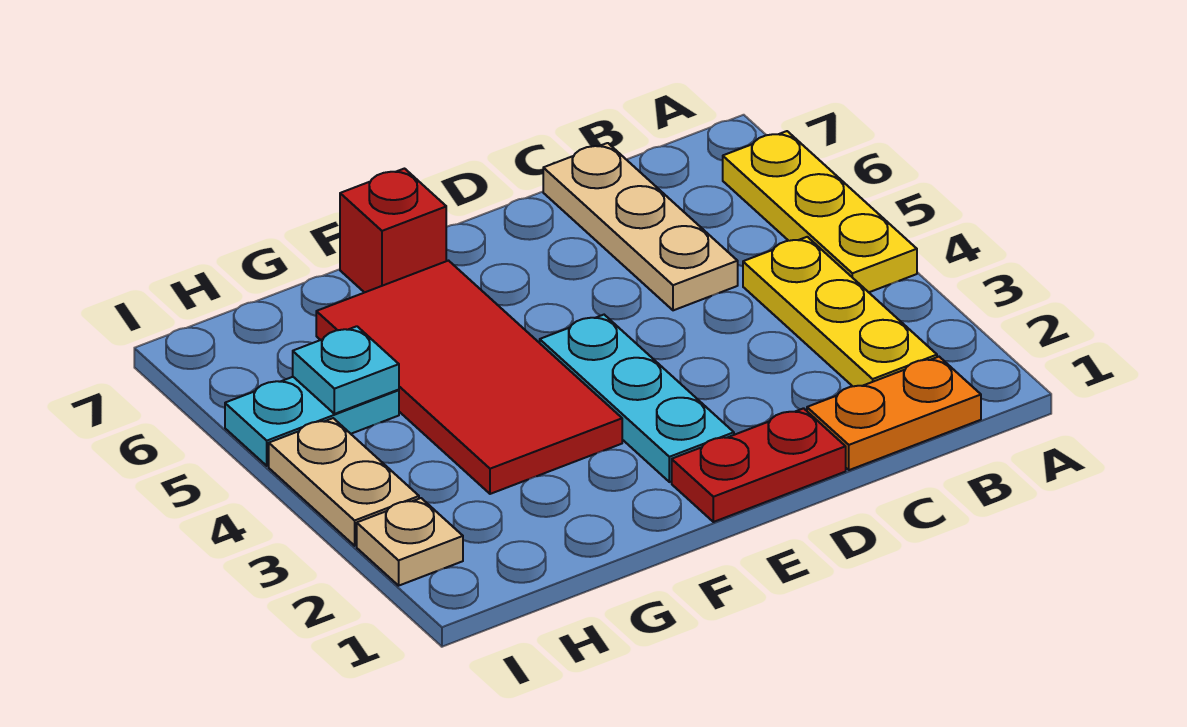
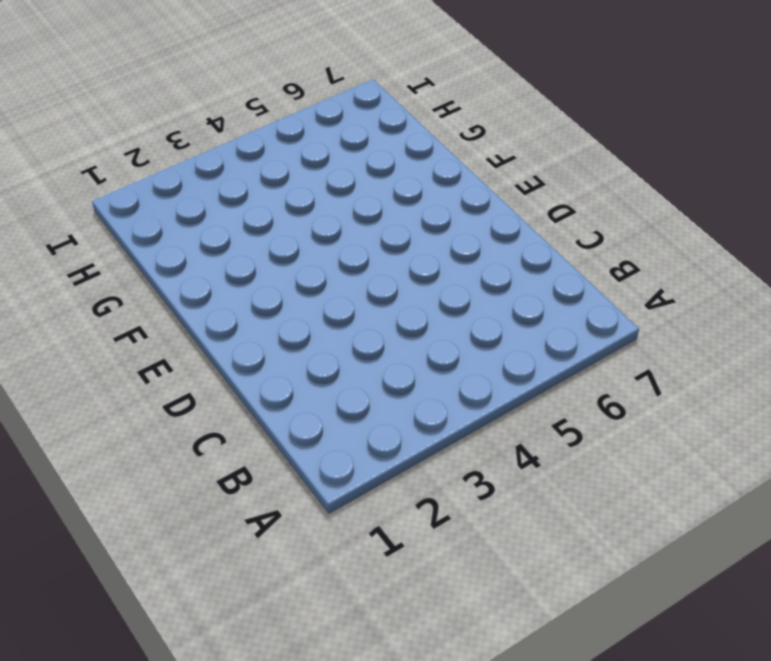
none -> yellow 1x3 plate [723,131,917,292]
none -> orange 1x2 plate [807,357,981,470]
none -> yellow 1x3 plate [743,237,937,386]

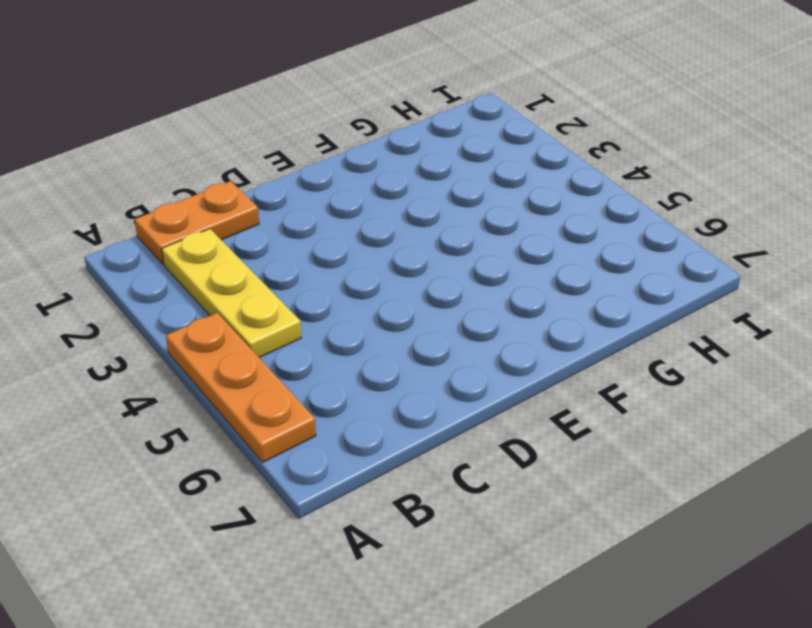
orange 1x3 plate [166,313,316,462] -> yellow 1x3 plate [723,131,917,292]
none -> tan 1x3 plate [543,143,738,310]
none -> red 1x2 plate [672,408,846,522]
none -> cyan 1x3 plate [540,315,734,482]

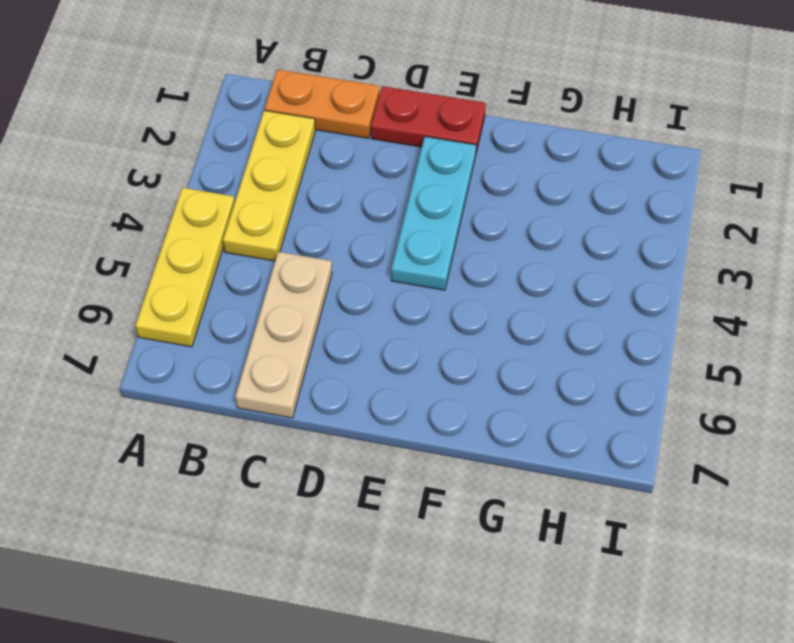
none -> red 2x4 tile [316,261,622,494]
none -> red 1x1 brick [340,169,446,293]
none -> cyan 1x2 plate [225,377,399,466]

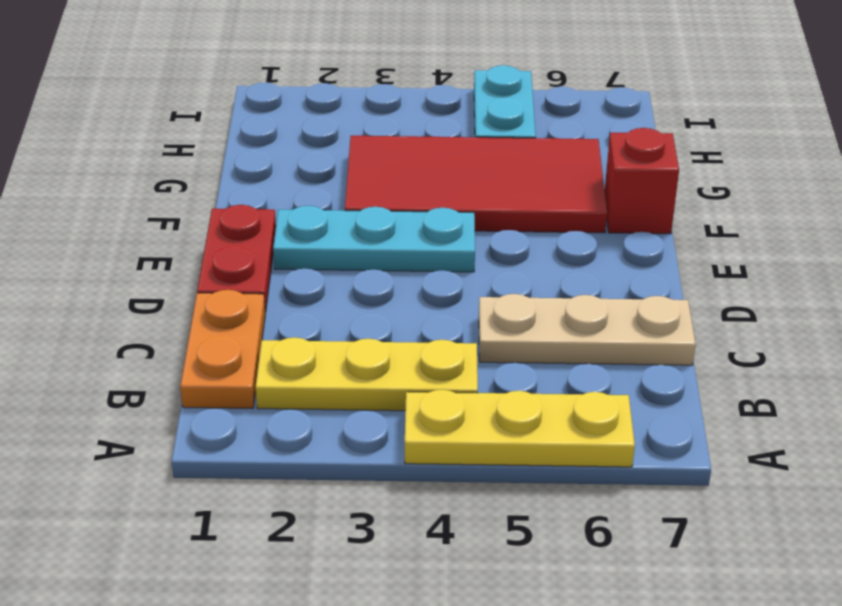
none -> tan 1x1 plate [357,498,463,586]
none -> tan 1x2 plate [269,418,419,546]
none -> cyan 1x1 plate [293,326,399,414]

